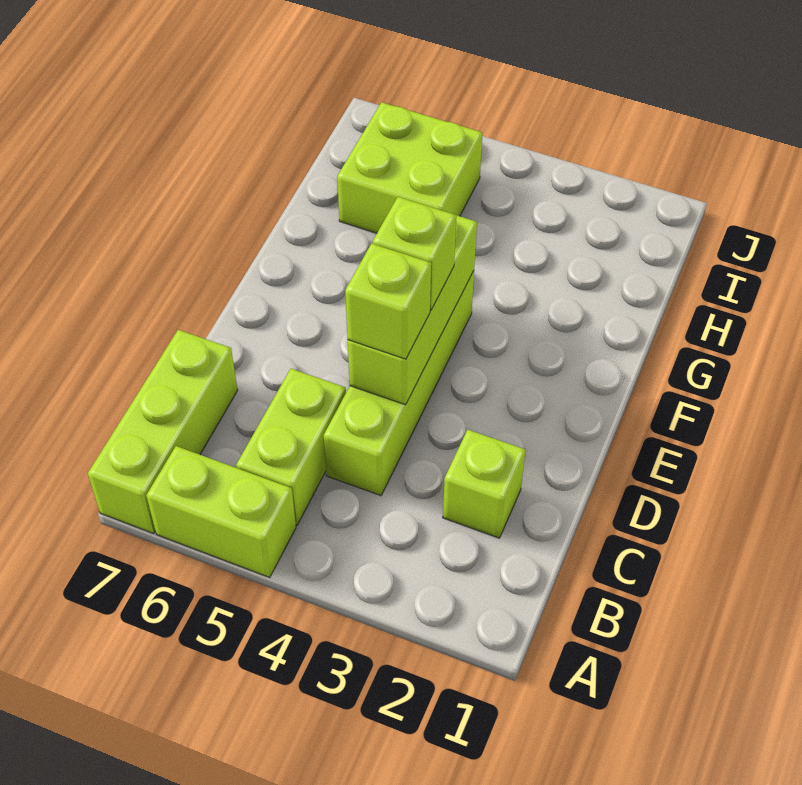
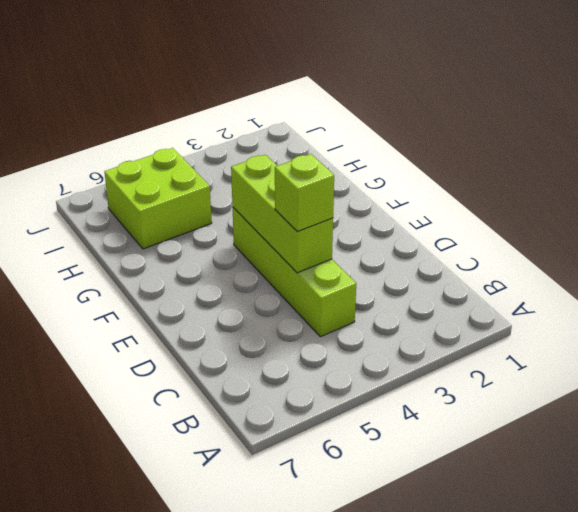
none -> lime 1x2 brick [146,446,296,577]
none -> lime 1x3 brick [88,330,238,533]

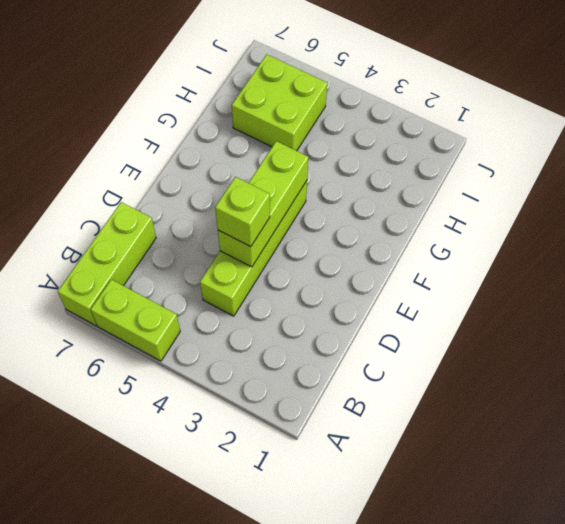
none -> lime 1x2 brick [236,369,346,525]
none -> lime 1x1 brick [443,430,525,538]

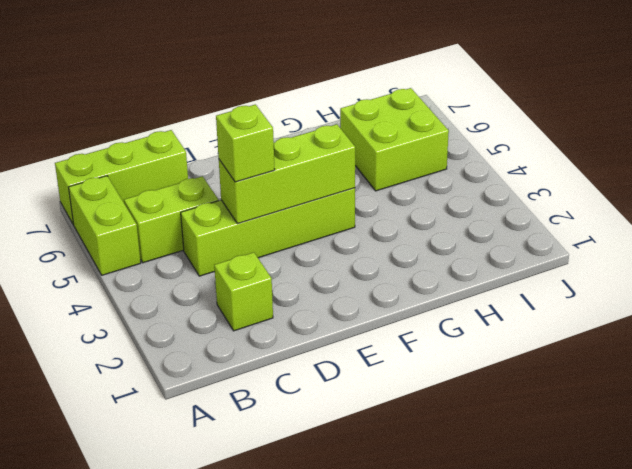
none -> lime 1x1 brick [373,197,456,310]

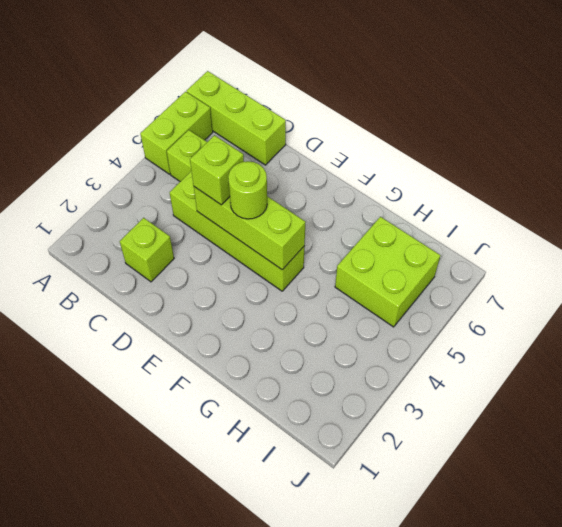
lime 1x1 round brick [228,161,267,219] -> lime 1x1 brick [373,197,456,310]

